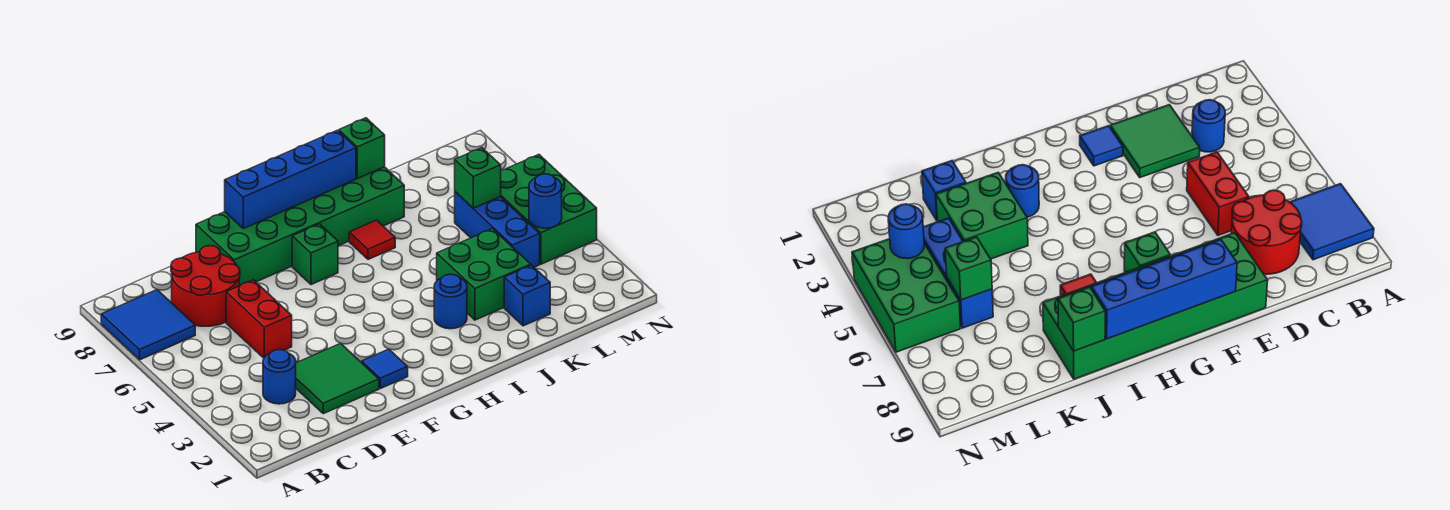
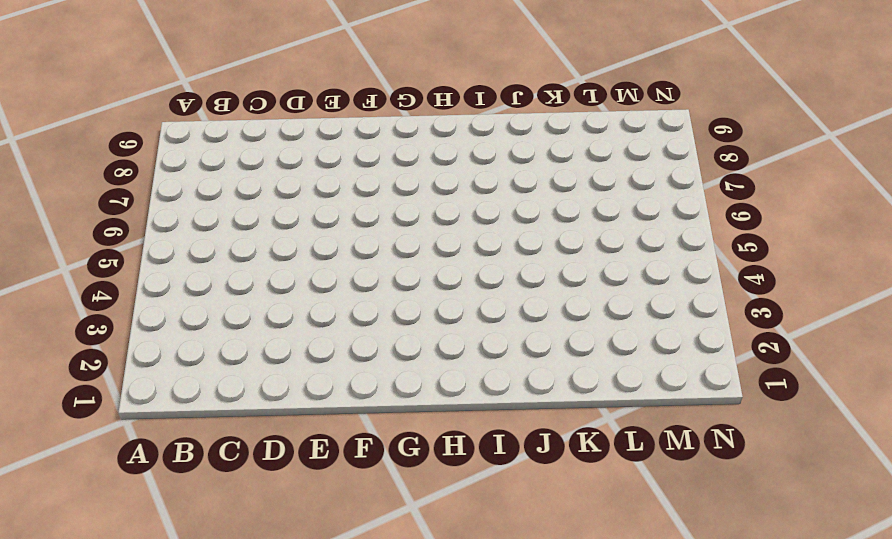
none -> blue 2x2 tile [101,290,195,360]
none -> blue 1x1 round brick [263,350,296,404]
none -> red 2x2 round brick [171,246,240,326]

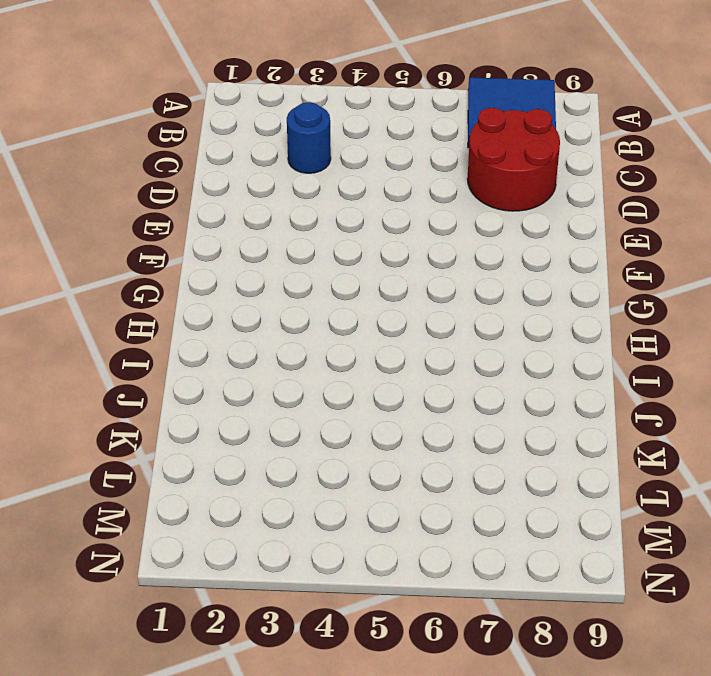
none -> green 2x2 tile [296,343,379,414]
none -> red 1x2 brick [226,280,292,358]
none -> green 2x6 brick [196,167,404,286]

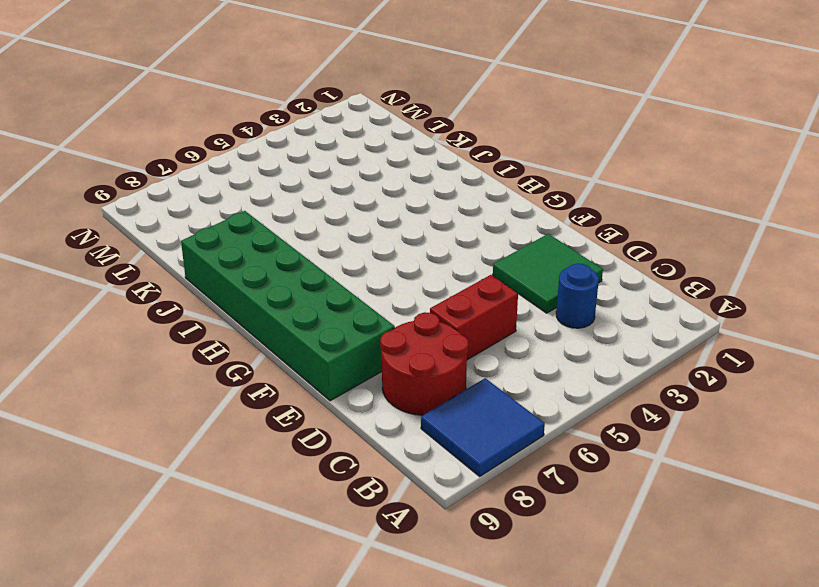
none -> blue 1x1 tile [362,349,408,389]
none -> green 1x1 brick [292,224,338,285]
none -> blue 1x1 round brick [434,274,467,329]

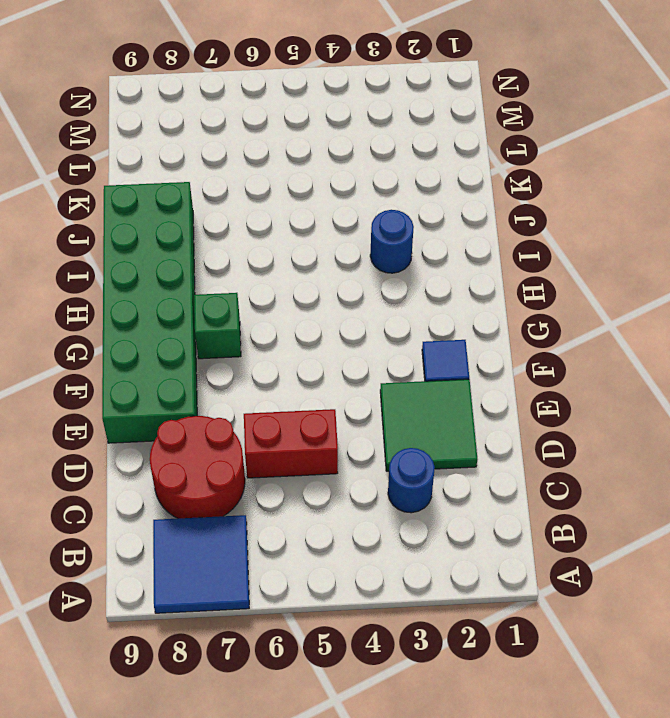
none -> red 1x1 tile [349,220,395,259]
none -> green 2x2 brick [437,229,531,320]
none -> blue 1x1 brick [504,265,550,326]

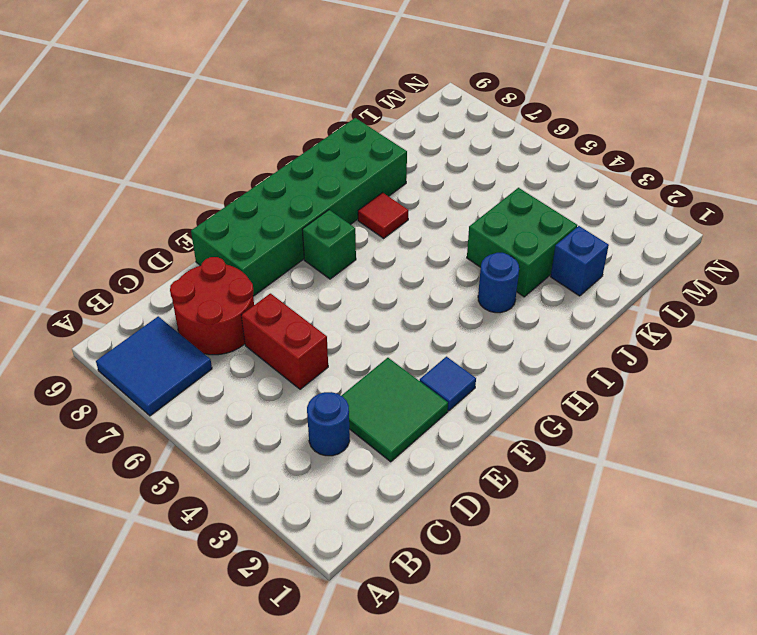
none -> blue 1x3 brick [455,192,540,267]
none -> green 2x3 brick [501,155,597,264]
none -> blue 1x4 brick [225,130,356,229]

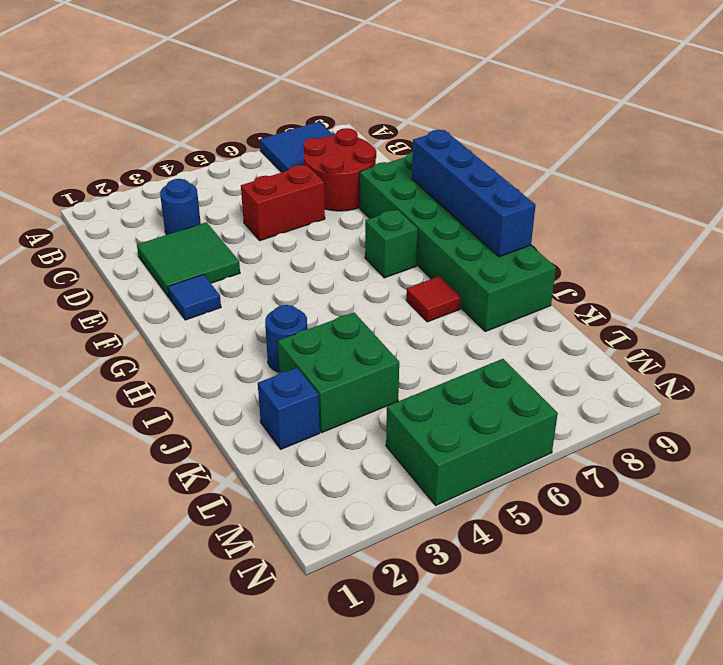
none -> blue 1x3 brick [455,192,540,267]
none -> green 1x1 brick [339,118,385,178]
none -> green 1x1 brick [455,148,501,208]

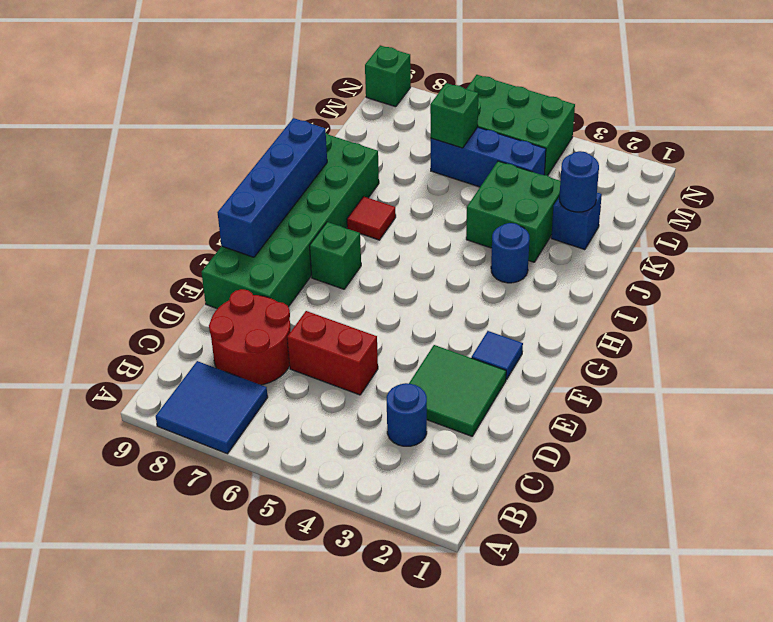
blue 1x1 round brick [559,151,599,212] -> blue 1x1 round brick moved to [529,174,562,228]
green 1x1 brick [365,45,411,107] -> green 1x1 brick moved to [339,118,385,178]

